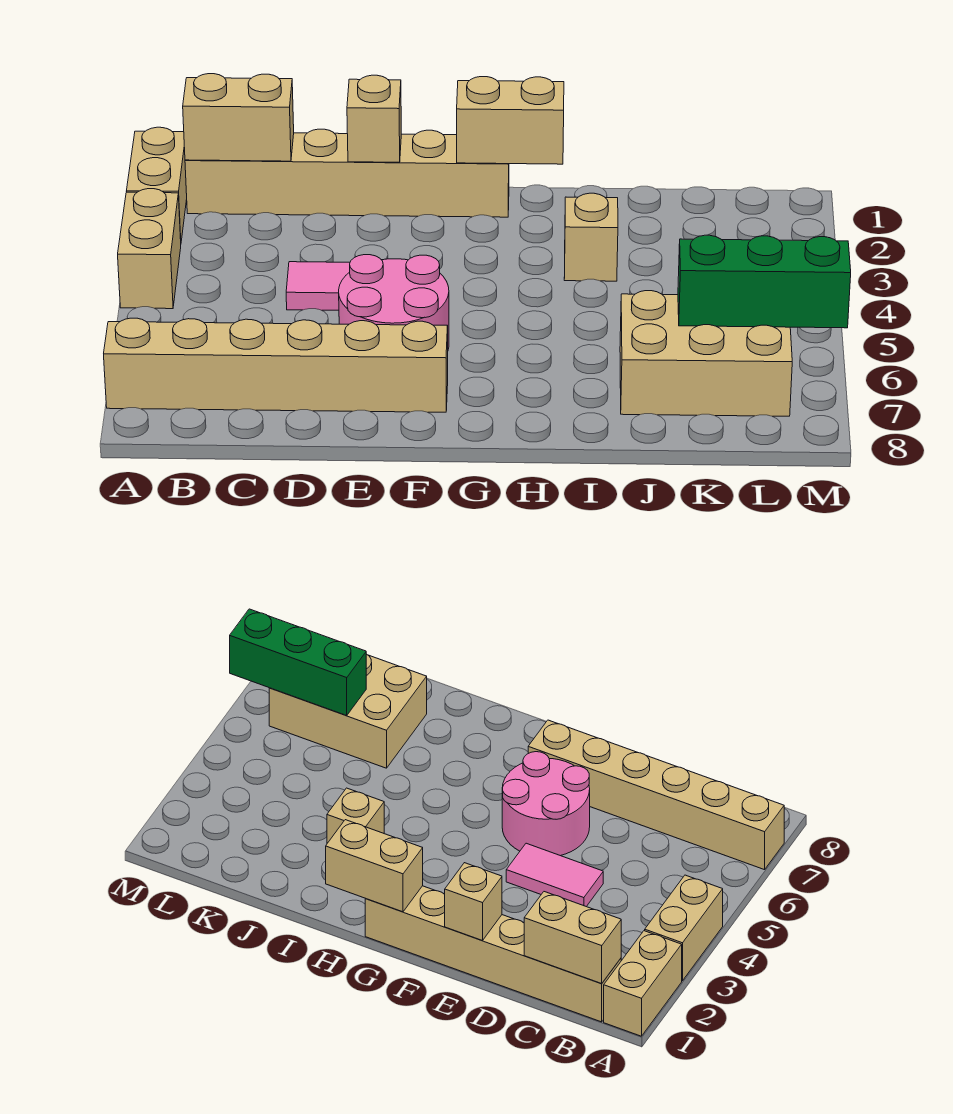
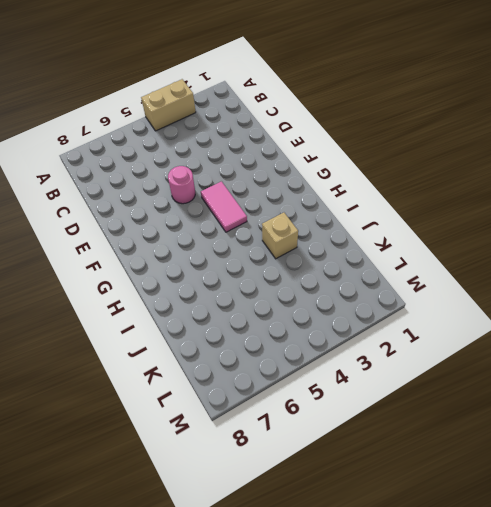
pink 1x1 round brick [168,166,195,204] -> pink 2x2 round brick [339,255,449,349]
pink 1x2 tile [201,181,247,232] -> pink 1x2 tile moved to [286,262,350,310]
none -> tan 1x2 brick [126,127,187,241]
none -> tan 1x6 brick [104,318,448,412]
none -> tan 1x6 brick [185,129,509,217]

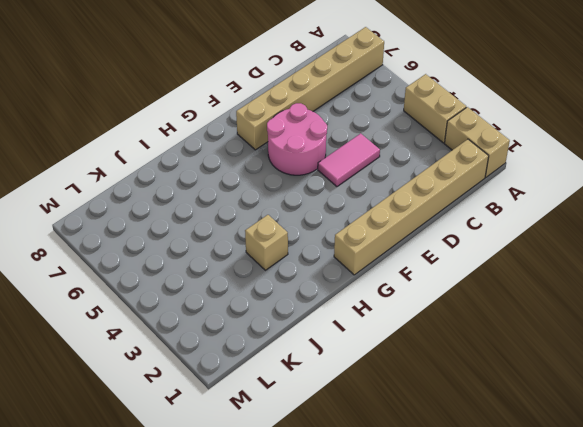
none -> tan 2x3 brick [620,291,792,416]
none -> tan 1x2 brick [183,74,294,161]
none -> tan 1x1 brick [347,75,401,162]

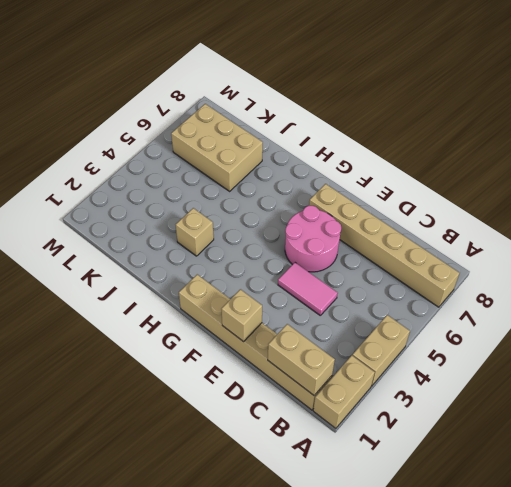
none -> tan 1x2 brick [457,77,564,164]
none -> green 1x3 brick [678,235,851,328]

